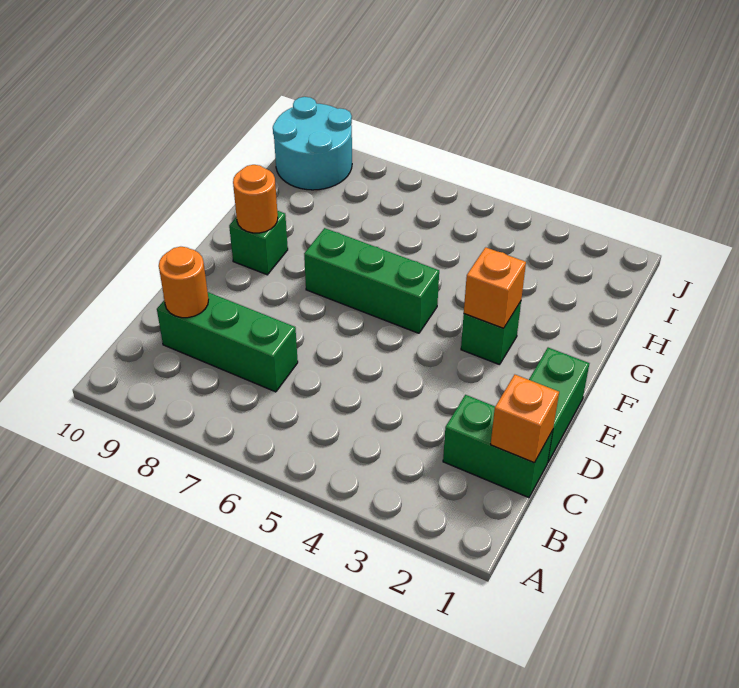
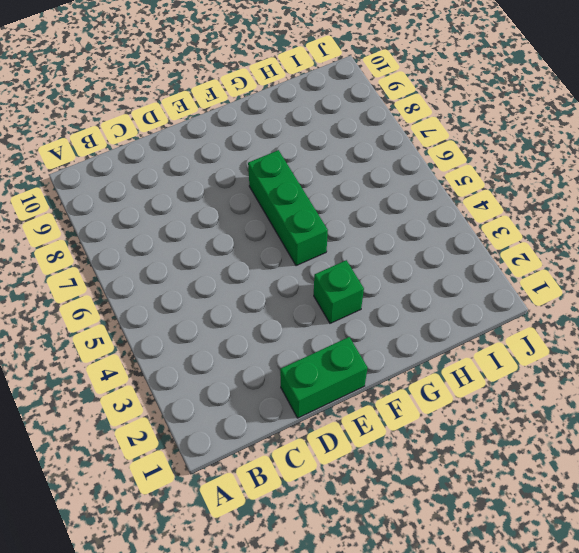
none -> green 1x2 brick [443,395,553,498]
none -> green 1x3 brick [157,292,298,392]

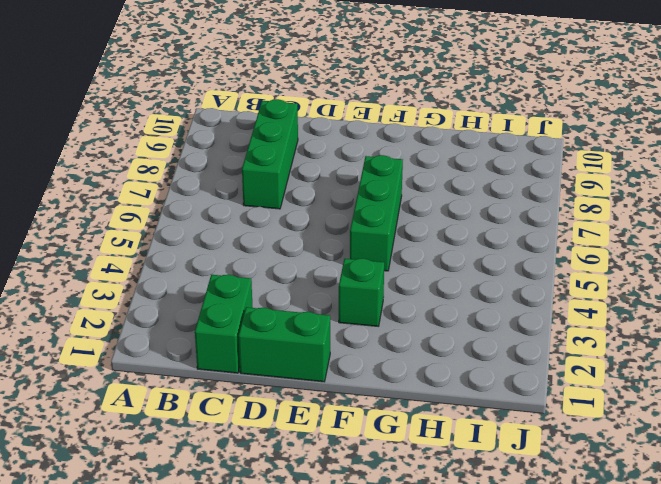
none -> green 1x1 brick [229,211,288,275]
none -> cyan 2x2 round brick [273,97,352,190]

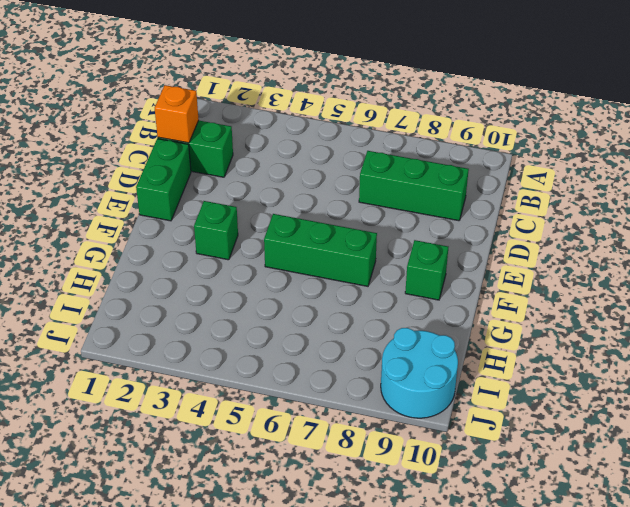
none -> orange 1x1 round brick [159,247,209,318]
none -> orange 1x1 brick [464,247,526,328]

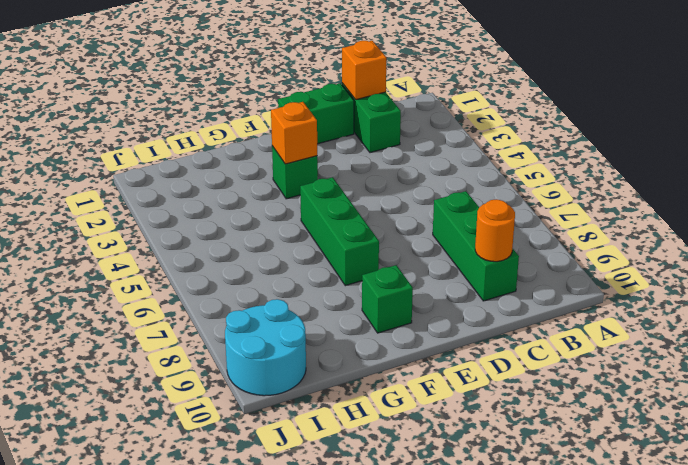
none -> orange 1x1 round brick [233,165,278,233]

